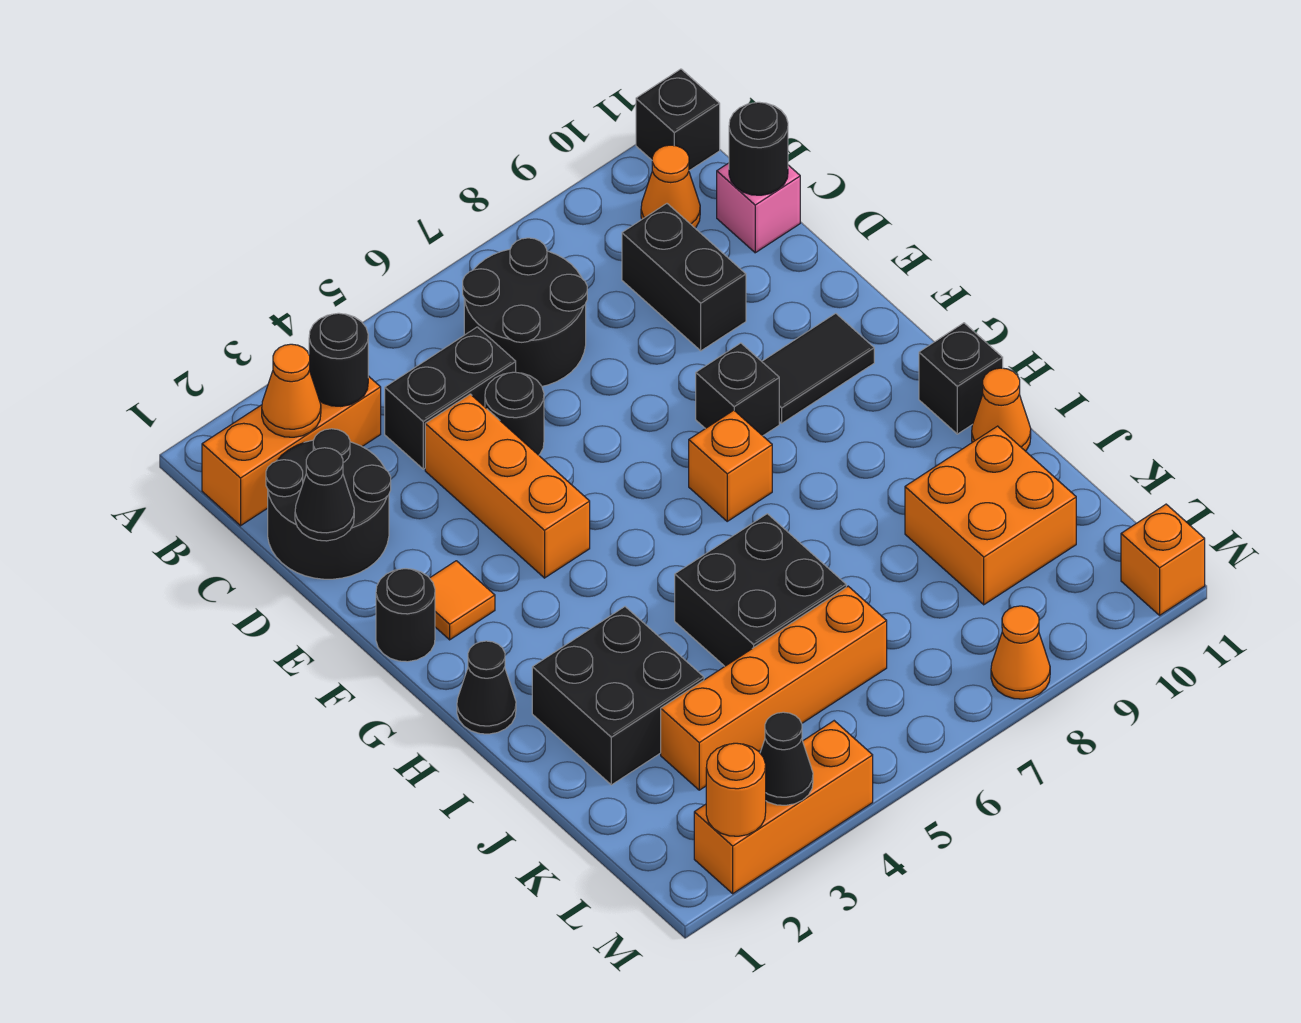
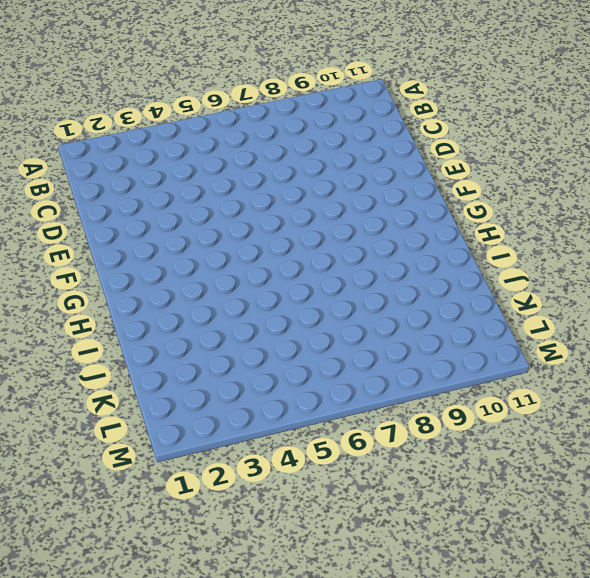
none -> black 1x1 brick [636,69,720,171]
none -> orange 1x3 brick [202,376,381,526]
none -> black 2x2 round brick [463,238,587,386]
none -> orange 1x1 cone [641,145,700,228]

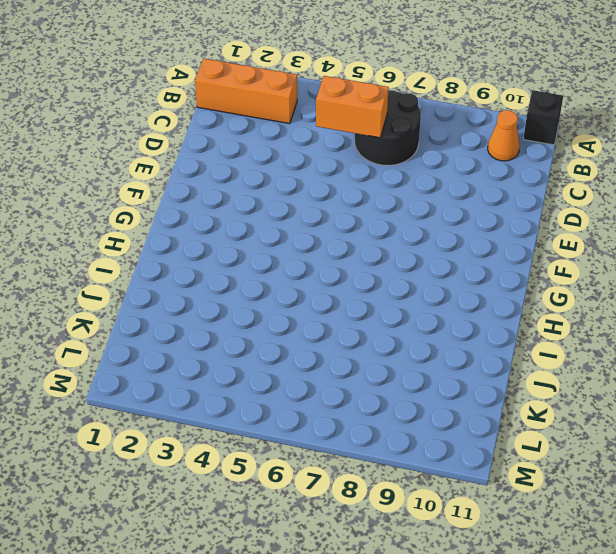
orange 1x2 brick [316,76,389,138] -> none
none -> black 2x2 round brick [266,429,391,579]
none -> black 1x2 brick [385,327,516,469]
none -> black 1x2 brick [622,204,746,351]
none -> pink 1x1 brick [717,163,800,253]

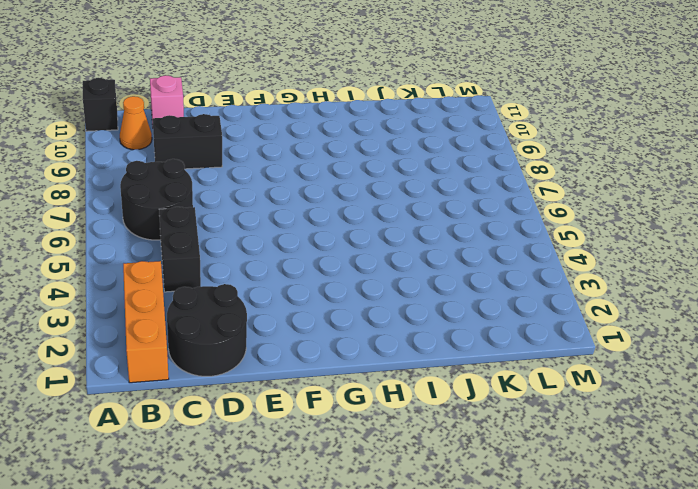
none -> orange 1x3 brick [425,394,590,578]
none -> black 1x1 round brick [485,372,544,455]
none -> black 1x1 round brick [376,569,435,662]
none -> orange 1x1 tile [430,561,495,640]

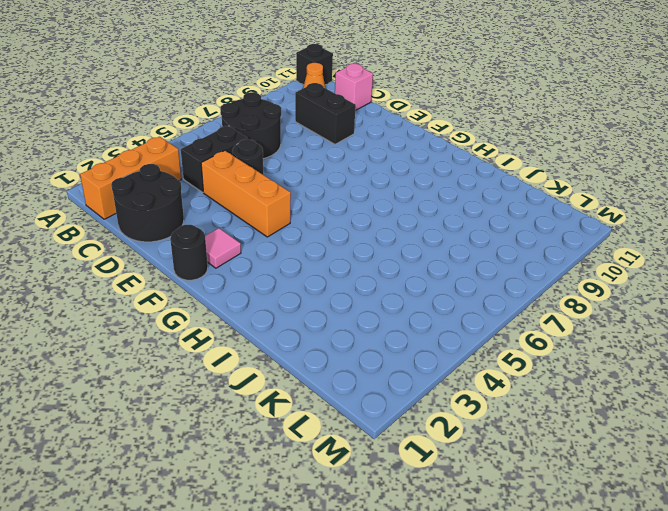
pink 1x1 tile [205,228,241,268] -> orange 1x1 tile [430,561,495,640]
none -> black 1x1 brick [696,343,779,436]
none -> black 1x2 tile [762,313,874,423]
none -> orange 1x1 brick [689,410,772,521]
none -> black 1x1 cone [457,641,516,734]

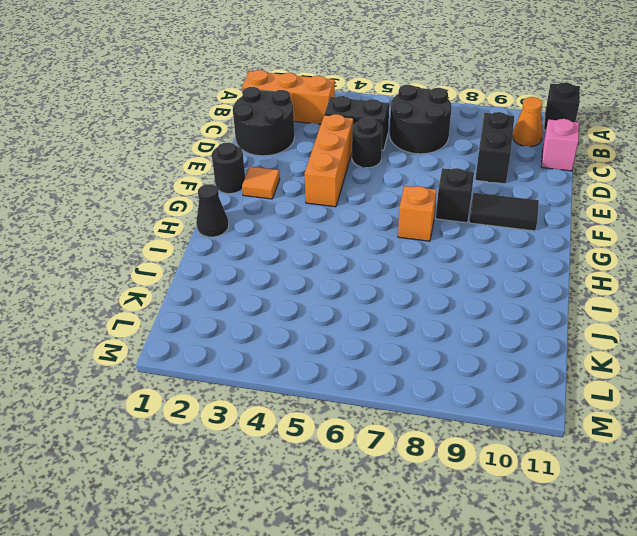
none -> black 1x1 brick [919,323,1003,434]
none -> black 2x2 brick [532,607,704,785]
none -> black 2x2 brick [675,514,846,666]
none -> orange 1x1 cone [972,368,1031,451]

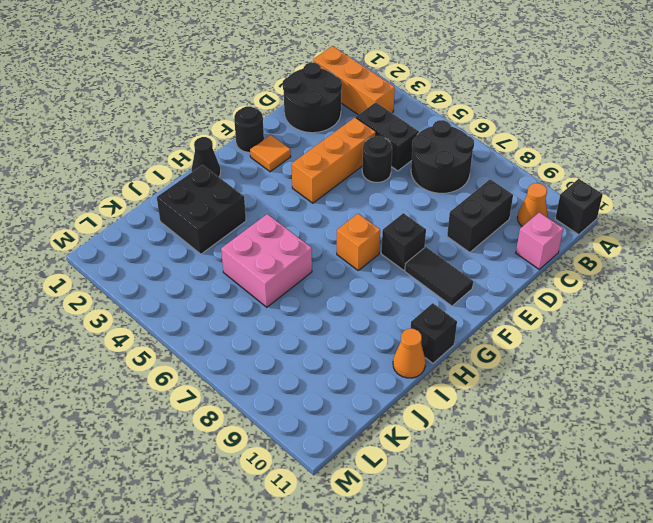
pink 2x2 brick [221,214,312,307] -> black 2x2 brick [675,514,846,666]
none -> orange 2x2 brick [905,426,1076,605]
none -> orange 1x4 brick [661,586,887,790]
none -> orange 1x3 brick [694,721,873,894]
none -> orange 1x1 cone [991,606,1050,699]

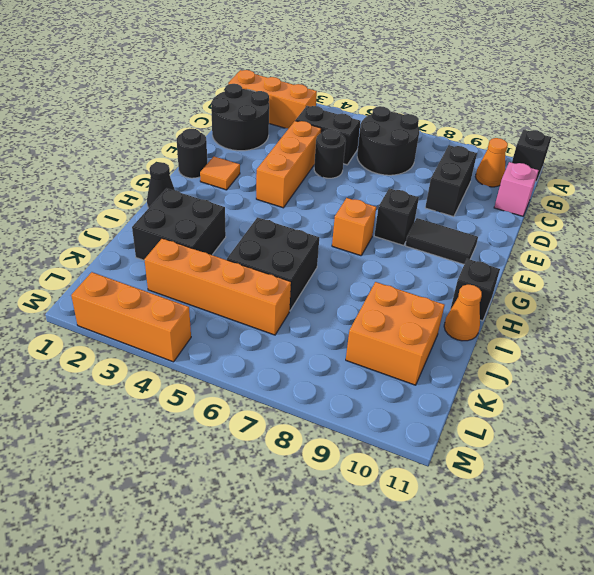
none -> orange 1x1 cone [991,606,1050,699]
none -> orange 1x1 brick [1121,504,1205,615]
none -> orange 1x1 cone [262,344,321,437]
none -> black 1x1 round brick [309,313,368,406]

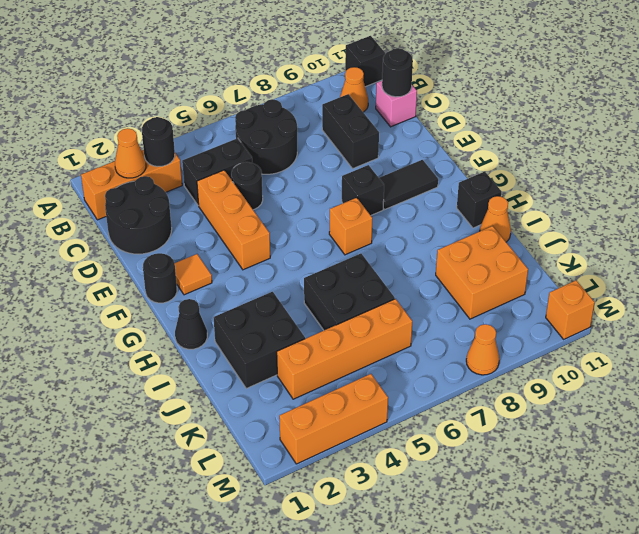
none -> black 1x1 cone [295,448,354,541]
none -> orange 1x1 round brick [706,743,766,836]
none -> black 1x1 cone [760,712,813,805]

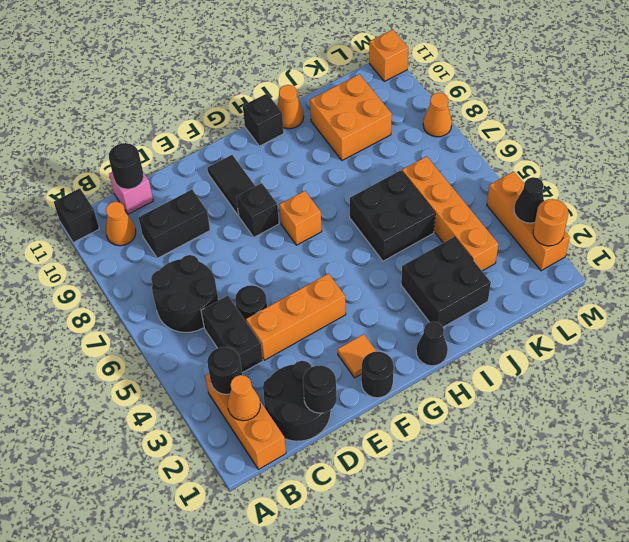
black 1x1 round brick [303,365,337,413] -> black 1x1 cone [295,448,354,541]

